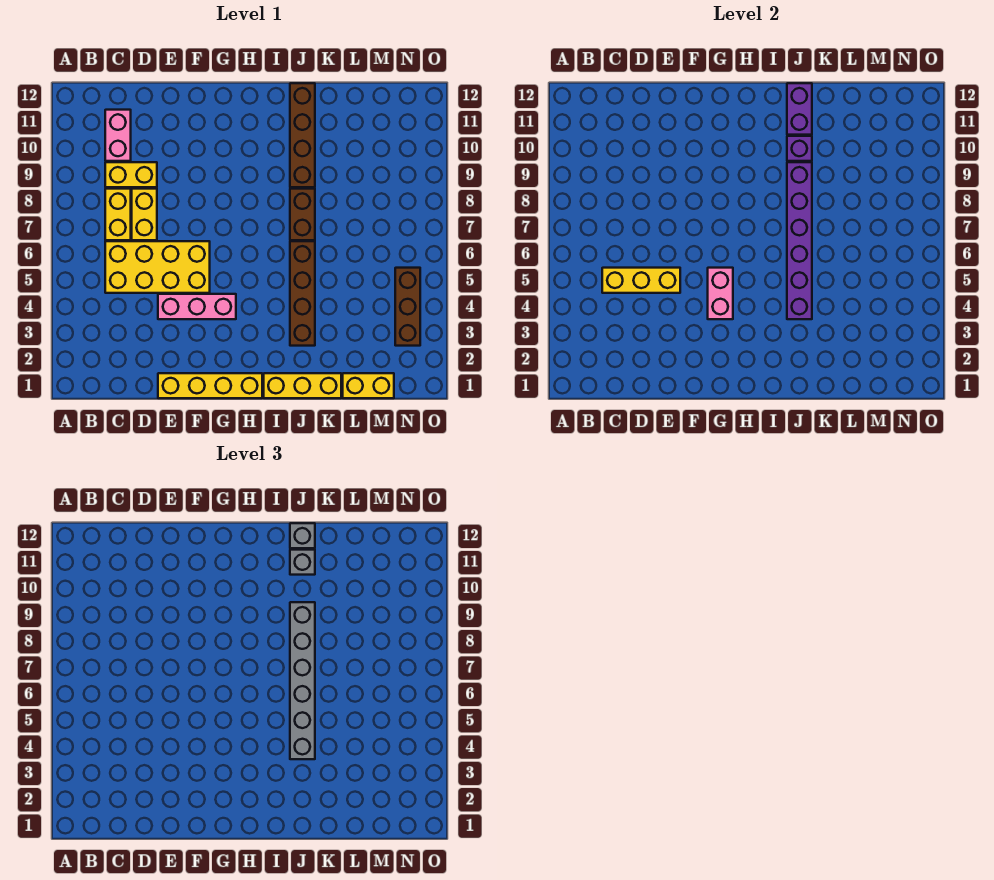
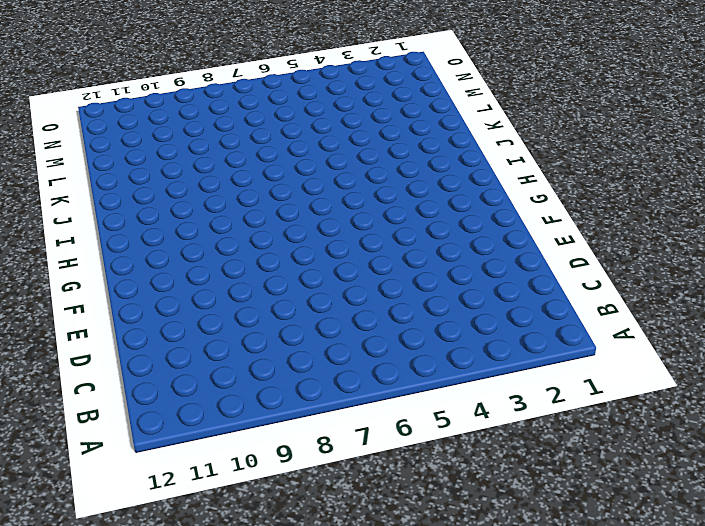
none -> yellow 2x4 brick [105,241,210,293]
none -> yellow 1x2 brick [105,189,131,240]
none -> yellow 1x2 brick [105,162,157,187]

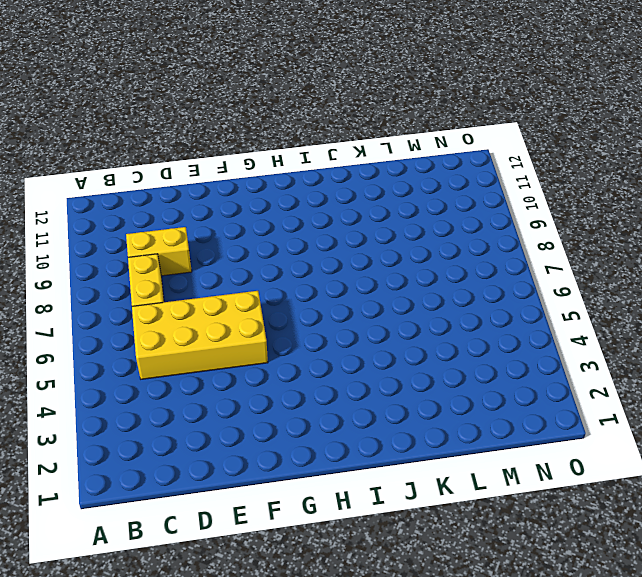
none -> pink 1x2 brick [105,110,131,161]
none -> yellow 1x2 brick [132,189,157,240]
none -> yellow 1x4 brick [158,373,262,398]

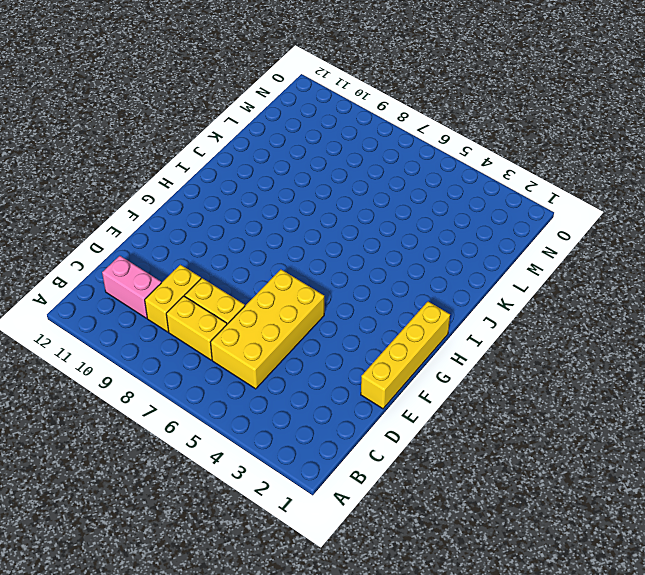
none -> pink 1x3 brick [158,294,236,319]
none -> yellow 1x3 brick [264,373,341,398]
none -> brown 1x4 brick [290,241,315,346]

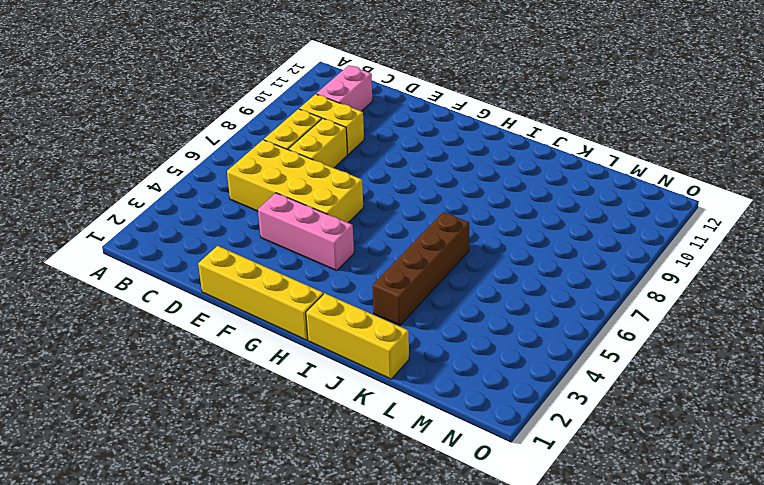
none -> brown 1x2 brick [290,189,315,240]
none -> brown 1x4 brick [290,83,315,187]
none -> yellow 1x2 brick [343,373,394,398]

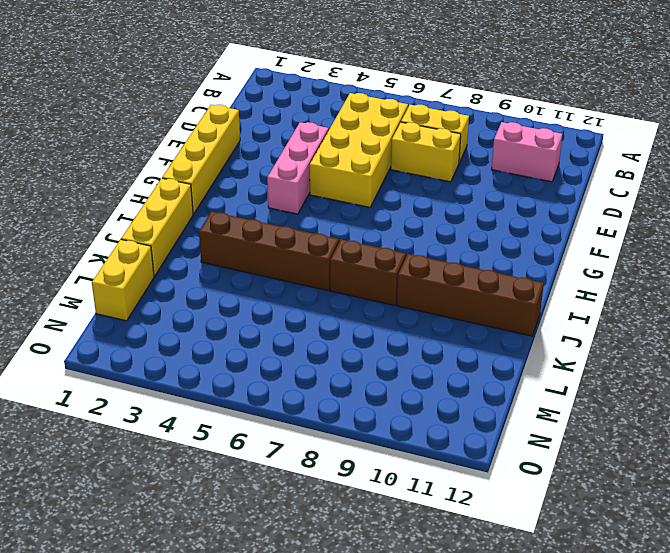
none -> yellow 1x2 brick [105,162,157,187]
none -> brown 1x3 brick [395,268,420,346]
none -> yellow 1x3 brick [602,268,680,293]

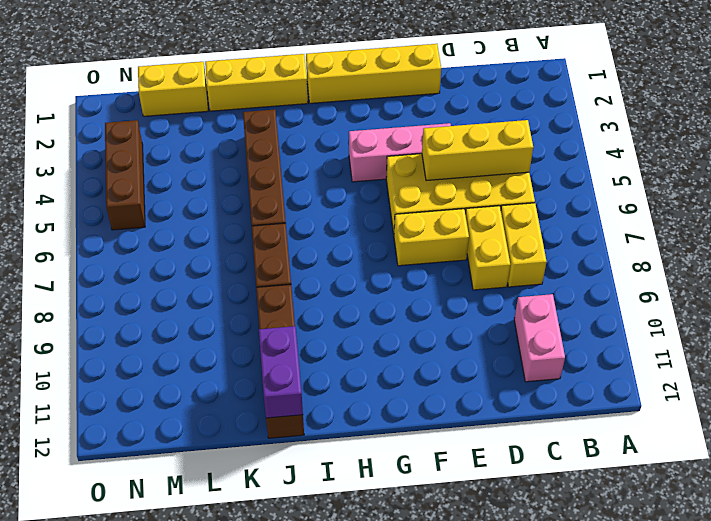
yellow 1x2 brick [394,209,469,266] -> yellow 1x2 brick moved to [105,162,157,187]
none -> pink 1x2 brick [708,268,733,319]
none -> purple 1x6 brick [787,162,812,319]
none -> purple 1x1 brick [787,136,812,161]

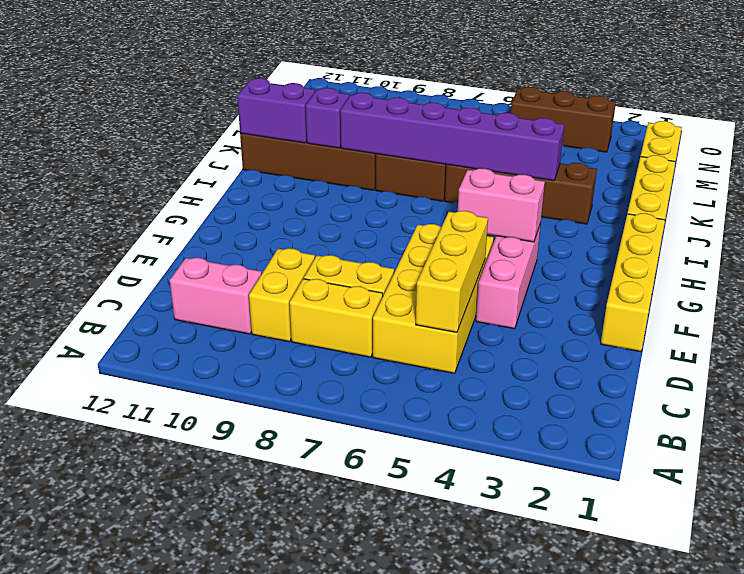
none -> grey 1x6 brick [290,602,315,759]
none -> grey 1x1 brick [290,550,315,575]
none -> grey 1x1 brick [290,523,315,548]

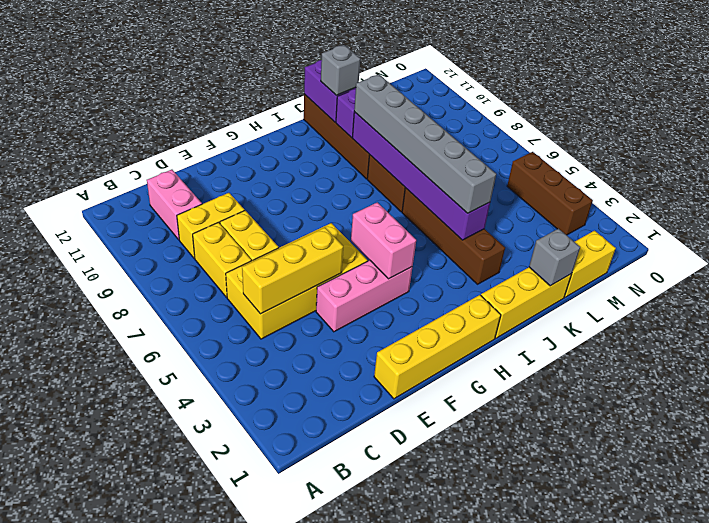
grey 1x1 brick [529,229,580,286] -> grey 1x1 brick moved to [290,523,315,548]

